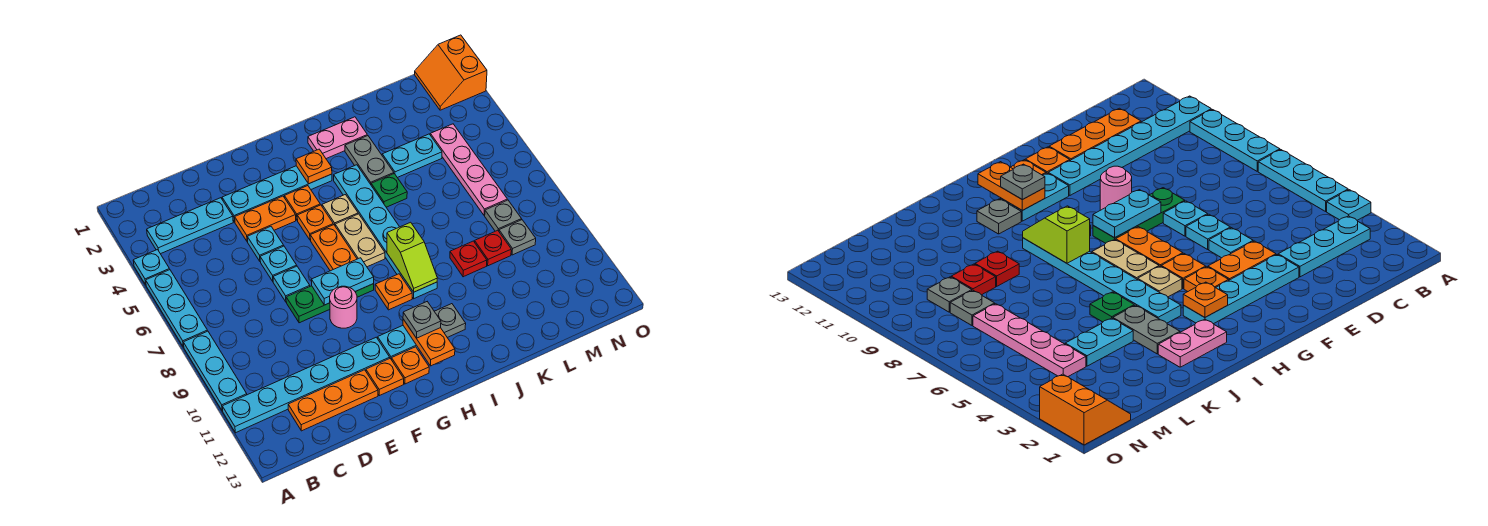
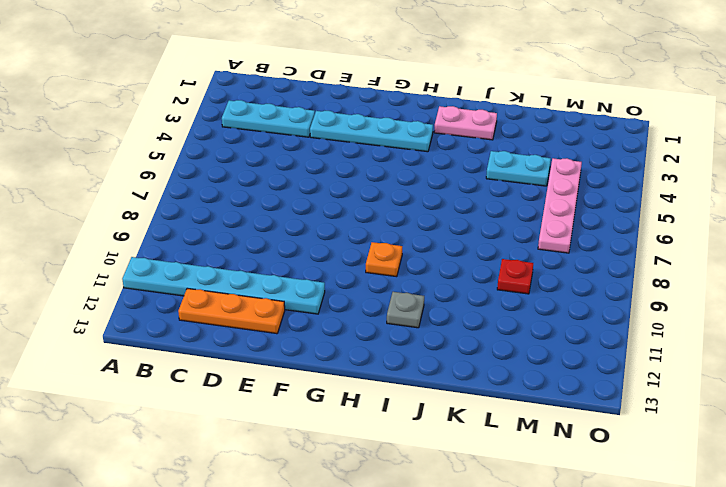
none -> cyan 1x1 plate [133,250,170,285]
none -> cyan 1x3 plate [146,270,207,347]
none -> cyan 1x3 plate [183,331,247,411]
none -> orange 1x2 plate [235,196,296,242]

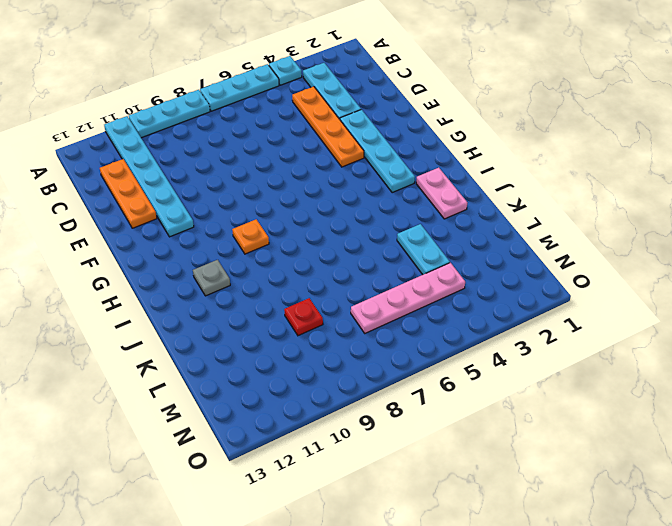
orange 1x4 plate [292,87,364,167] -> orange 1x2 plate [235,196,296,242]
none -> cyan 1x1 plate [247,227,284,261]
none -> cyan 1x1 plate [260,246,297,281]
none -> cyan 1x1 plate [273,266,310,302]
none -> green 1x3 plate [286,284,374,323]

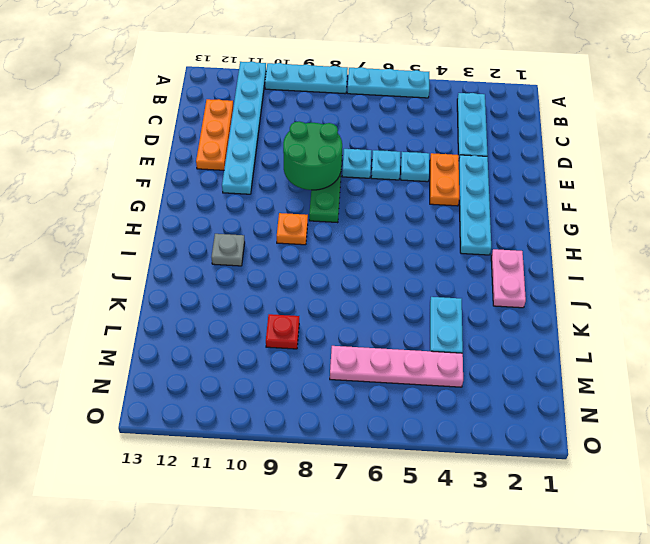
green 2x2 round brick [283,121,342,190] -> cyan 1x2 plate [311,258,374,305]
none -> cyan 1x1 plate [133,250,170,285]
none -> pink 1x1 round brick [330,286,357,328]
none -> orange 1x1 plate [366,359,404,396]
none -> orange 1x1 plate [285,186,320,220]

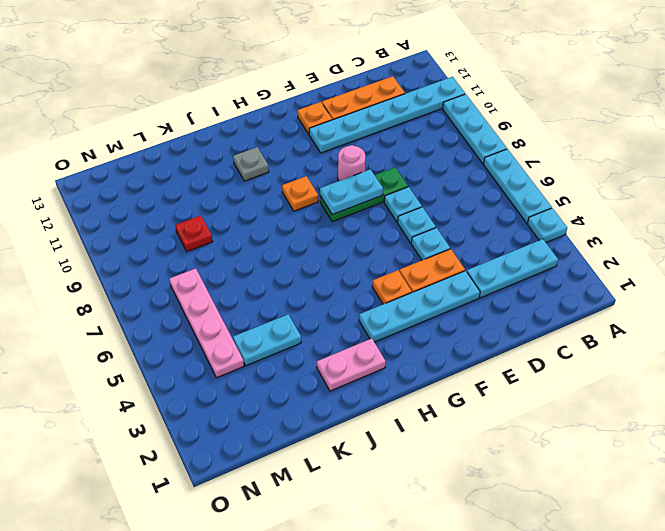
none -> orange 1x1 plate [297,205,333,240]
none -> orange 1x2 plate [310,225,357,271]
none -> cyan 1x2 plate [378,326,419,360]
none -> orange 1x1 plate [392,347,429,384]

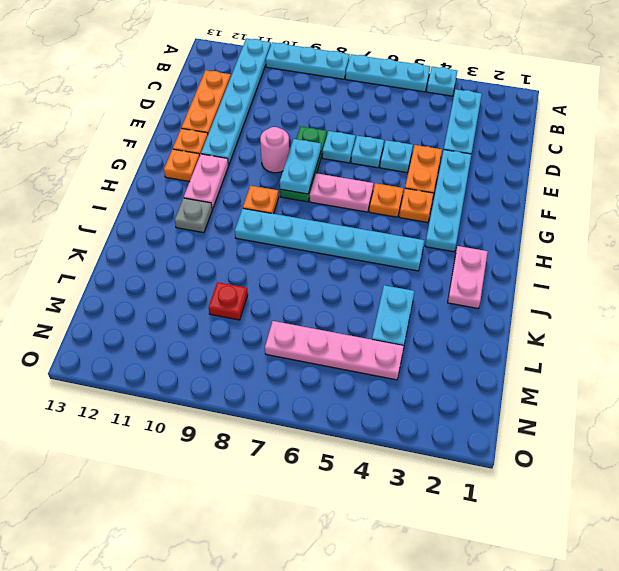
pink 1x2 plate [310,173,374,212] -> orange 1x2 plate [310,225,357,271]
pink 1x2 plate [184,154,228,209] -> cyan 1x2 plate [378,326,419,360]
none -> tan 1x1 plate [322,195,358,225]
none -> tan 1x2 plate [335,214,385,267]
none -> grey 1x2 plate [345,136,394,184]
none -> green 1x1 plate [371,174,407,207]

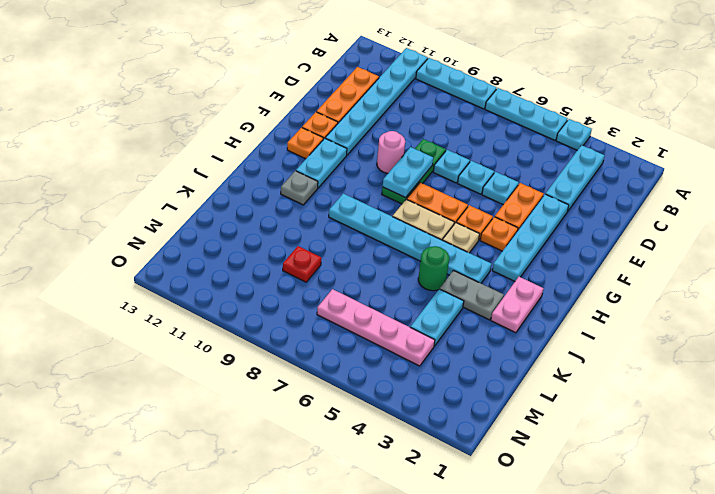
green 1x1 round brick [418,246,449,291] -> green 1x1 plate [371,174,407,207]
none -> orange 1x1 plate [375,274,412,310]
none -> red 1x1 plate [450,241,487,277]
none -> grey 1x1 plate [485,200,521,231]
none -> grey 1x1 plate [499,220,536,255]

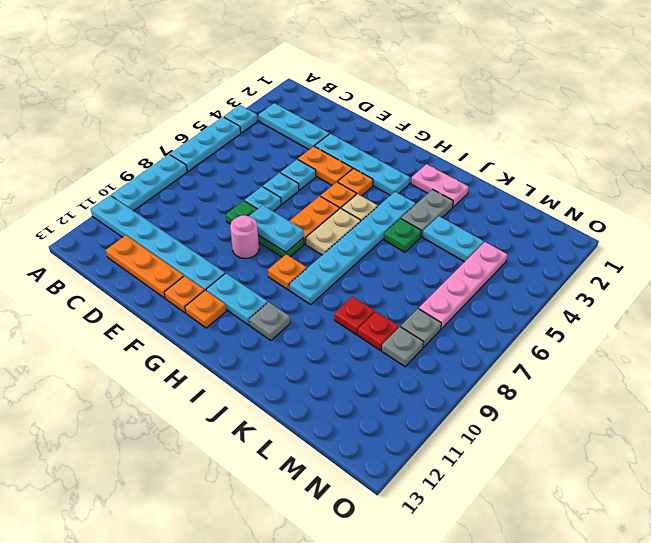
none -> orange 2x2 slope [415,35,487,110]
none -> orange 1x1 plate [296,149,332,184]
none -> orange 1x2 plate [403,319,455,366]
none -> lime 1x2 slope [387,222,437,292]

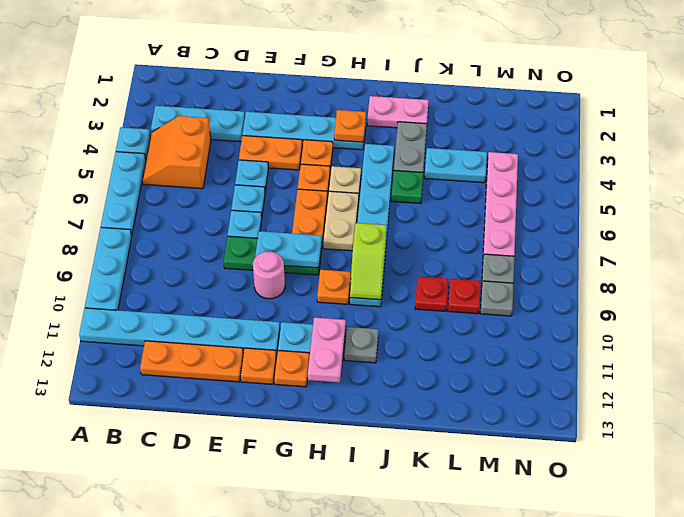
orange 2x2 slope [142,116,211,189] -> orange 2x2 slope moved to [415,35,487,110]
pink 1x2 plate [308,318,346,383] -> orange 1x2 plate [403,319,455,366]
none -> grey 1x1 plate [403,302,441,338]

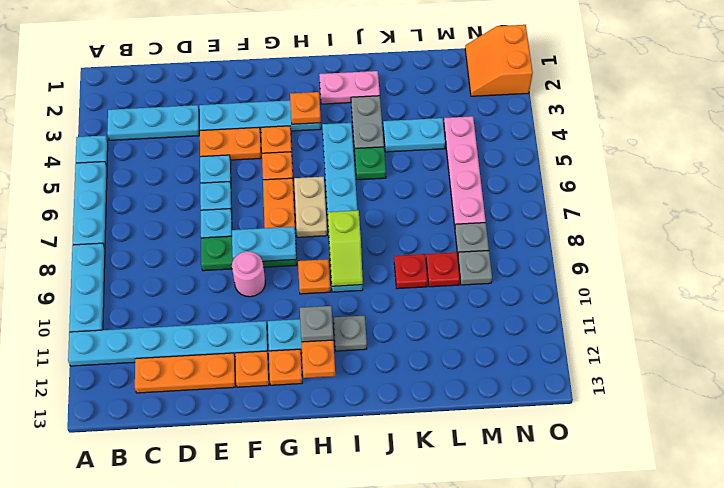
none -> tan 1x1 plate [322,195,358,225]

